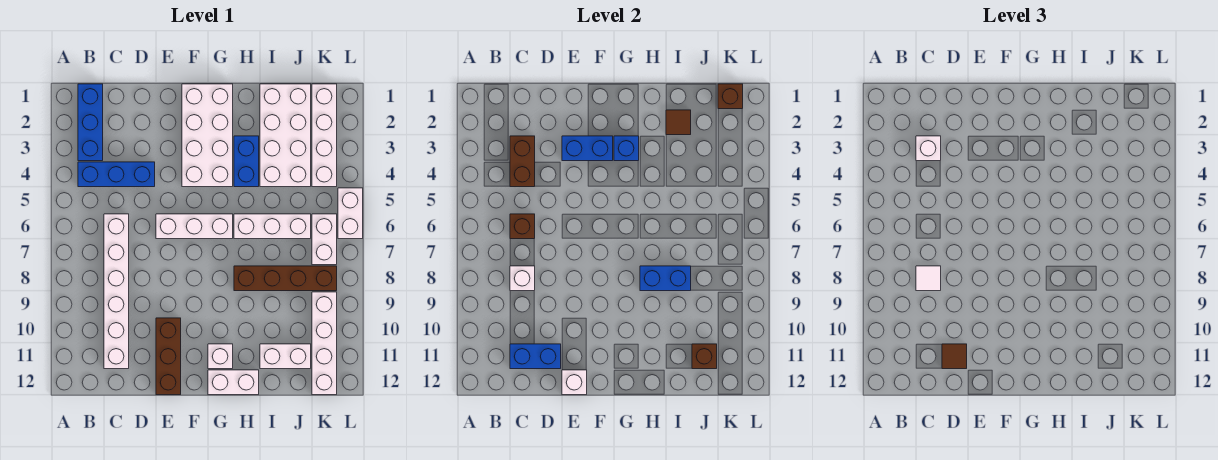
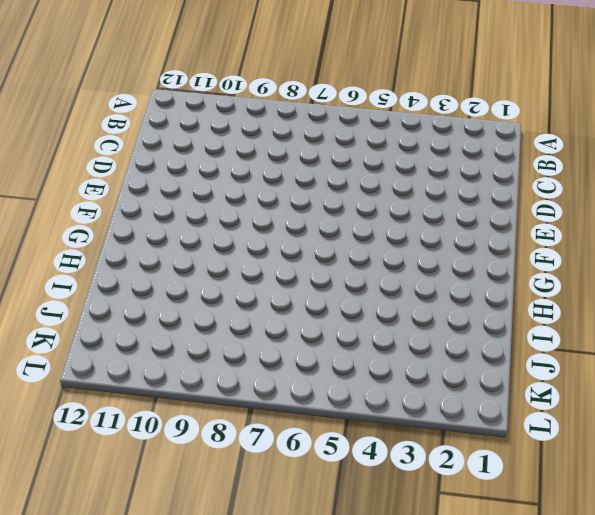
none -> blue 1x3 brick [78,84,103,161]
none -> blue 1x3 brick [78,162,155,187]
none -> white 1x6 brick [104,214,129,369]
none -> white 1x3 brick [156,214,233,239]

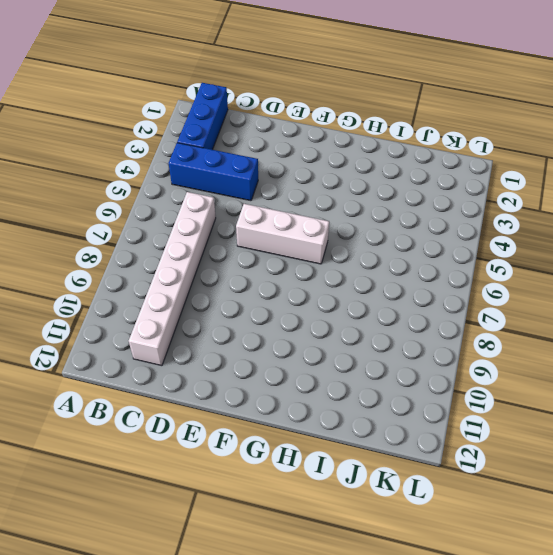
none -> brown 1x3 brick [156,318,181,395]
none -> white 2x4 brick [182,84,233,187]
none -> white 1x1 brick [208,344,233,369]
none -> white 1x2 brick [208,370,259,395]

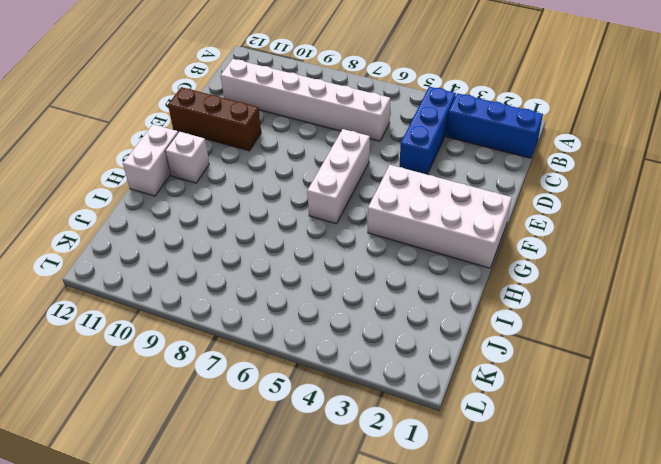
none -> blue 1x2 brick [234,136,259,187]
none -> white 1x3 brick [234,214,311,239]
none -> brown 1x4 brick [234,266,337,291]
none -> white 2x4 brick [260,84,311,187]

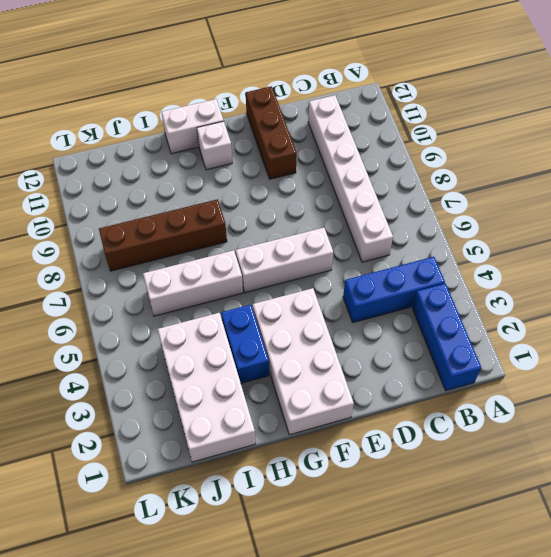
none -> white 1x2 brick [260,344,311,369]
none -> white 1x4 brick [312,84,337,187]
none -> white 1x2 brick [312,214,337,265]
none -> white 1x4 brick [312,292,337,395]

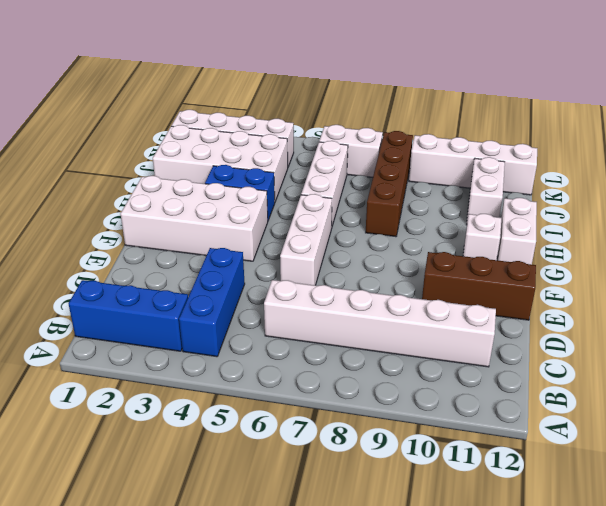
none -> white 1x2 brick [338,188,363,239]
none -> brown 1x2 brick [510,136,535,187]
none -> brown 1x1 brick [510,214,535,239]
none -> white 1x1 brick [510,266,535,291]

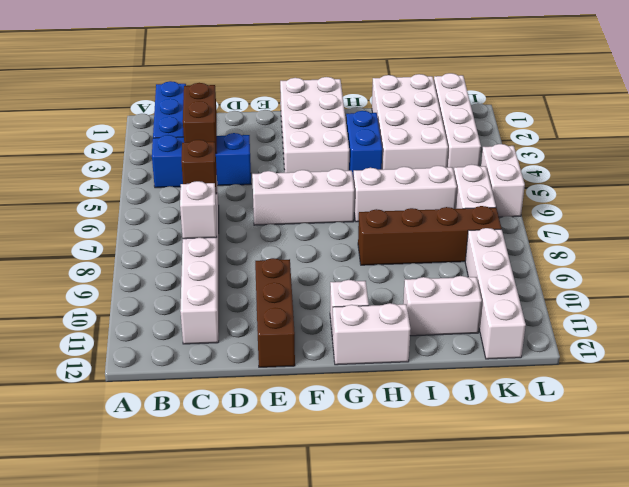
none -> blue 1x2 brick [510,344,561,369]
none -> blue 1x2 brick [562,136,613,161]
none -> white 1x1 brick [562,370,587,395]
none -> blue 1x1 brick [614,136,639,161]

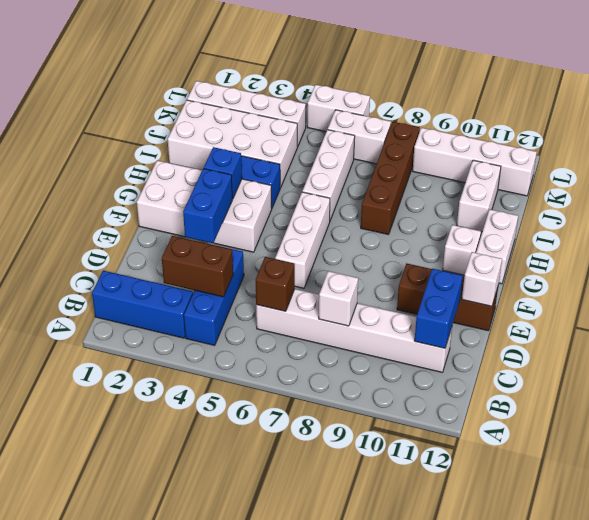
none -> blue 1x2 brick [640,266,691,291]
none -> brown 1x1 tile [666,110,691,135]
none -> brown 1x1 brick [692,344,717,369]
none -> brown 1x1 brick [718,84,743,109]

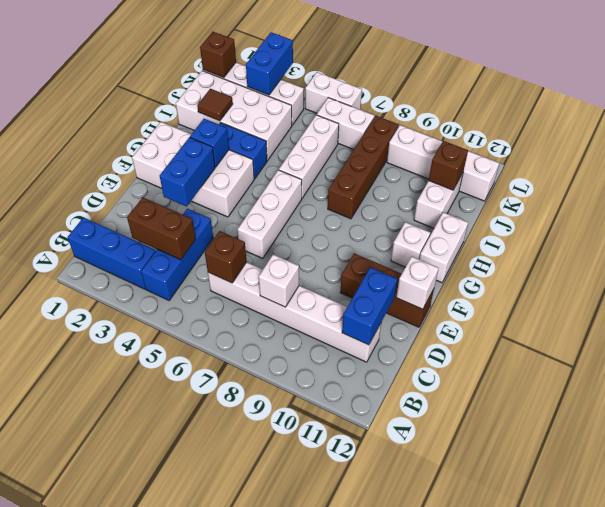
blue 1x2 brick [246,32,293,95] -> blue 1x2 brick moved to [640,266,691,291]
none -> white 1x1 brick [916,136,941,161]
none -> white 1x1 tile [916,266,941,291]
none -> brown 1x1 tile [942,344,967,369]

